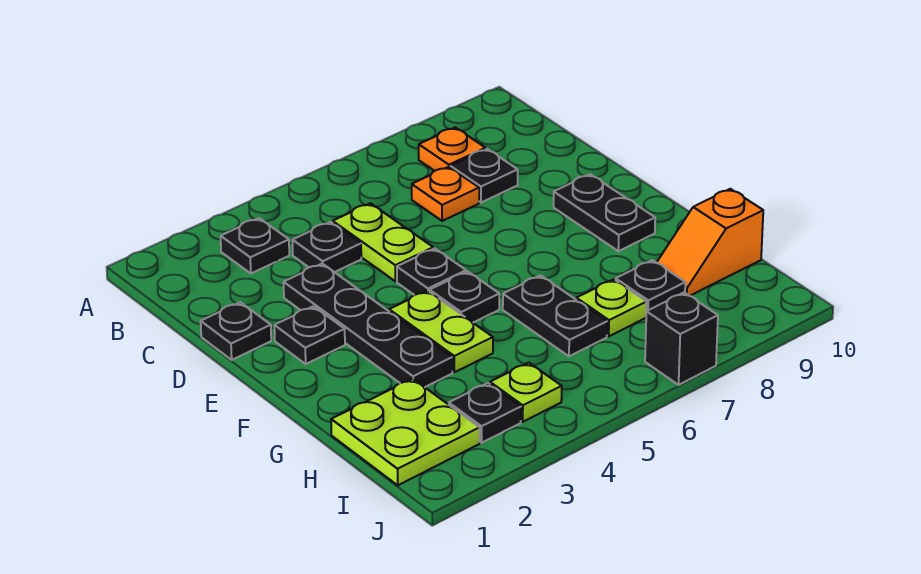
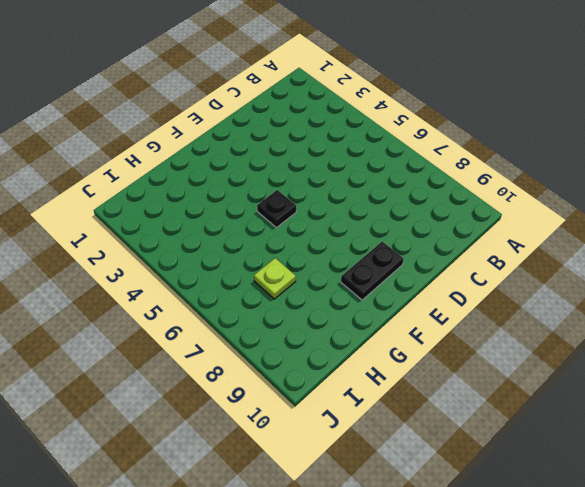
none -> black 1x1 plate [221,218,289,273]
none -> orange 1x1 plate [419,128,486,171]
none -> black 1x1 plate [292,222,361,272]

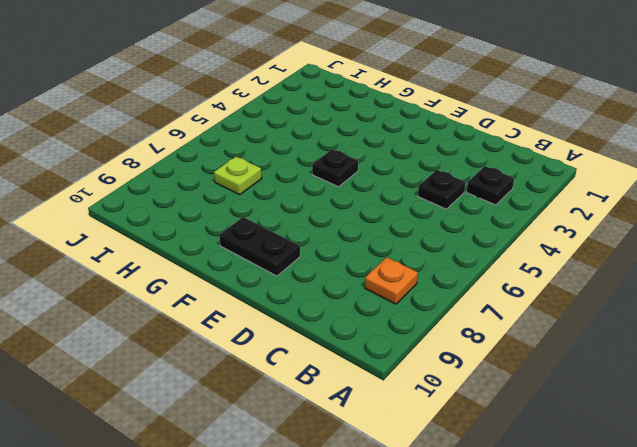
none -> lime 1x2 plate [333,203,433,281]
none -> orange 1x1 plate [412,167,479,221]
none -> black 1x1 plate [450,149,518,203]

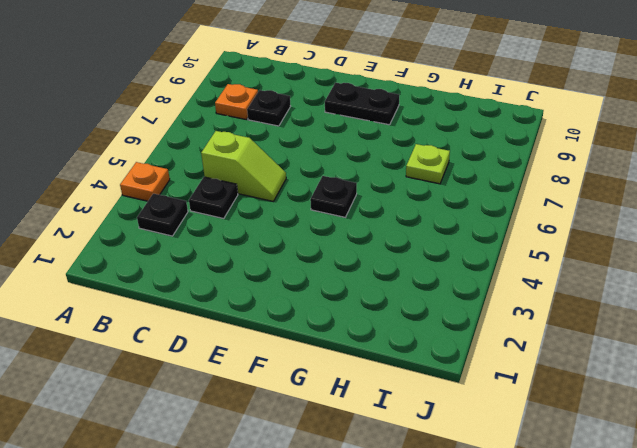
orange 1x1 plate [120,162,170,201] -> orange 1x1 plate moved to [412,167,479,221]
lime 1x2 slope [201,131,286,201] -> lime 1x2 plate [333,203,433,281]
none -> black 1x1 plate [201,302,271,360]
none -> black 1x4 plate [284,263,452,387]
none -> black 1x1 plate [274,306,345,364]

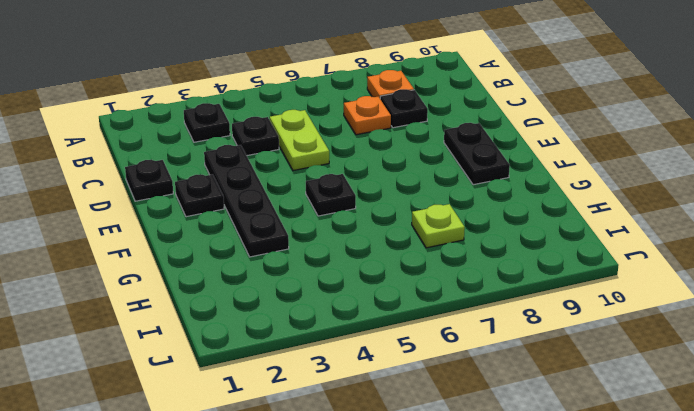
none -> black 1x1 plate [397,248,466,295]
none -> lime 1x2 plate [389,291,493,372]
none -> black 1x2 plate [503,275,607,356]

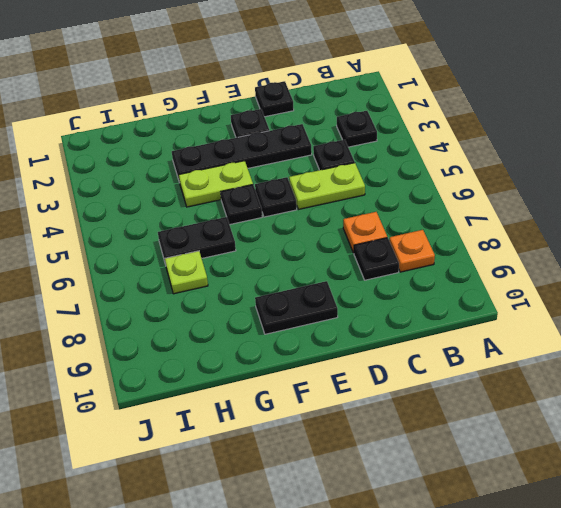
none -> lime 2x2 plate [331,379,480,485]
none -> black 1x1 plate [616,260,685,311]
none -> orange 1x2 slope [657,189,763,296]

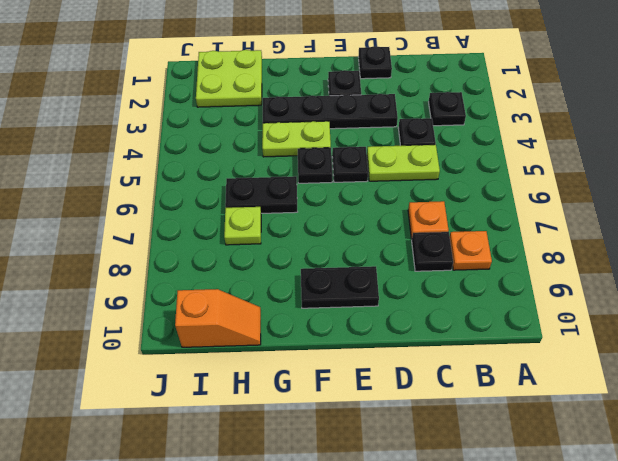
orange 1x2 slope [175,289,261,347] -> orange 1x2 slope turned to [657,189,763,296]
none -> black 1x1 plate [616,260,685,311]
none -> black 1x1 plate [449,383,521,443]
none -> lime 1x1 plate [490,363,562,422]

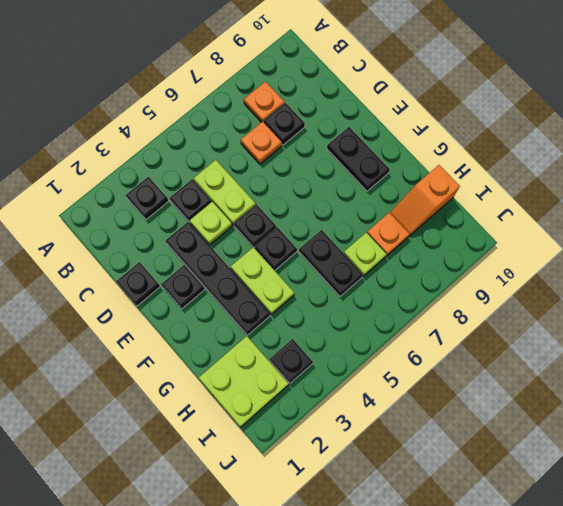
lime 1x1 plate [190,202,232,245] -> lime 1x1 plate moved to [490,363,562,422]
orange 1x1 plate [367,212,409,256] -> black 1x1 plate [616,260,685,311]
none -> black 1x1 brick [645,293,718,385]

